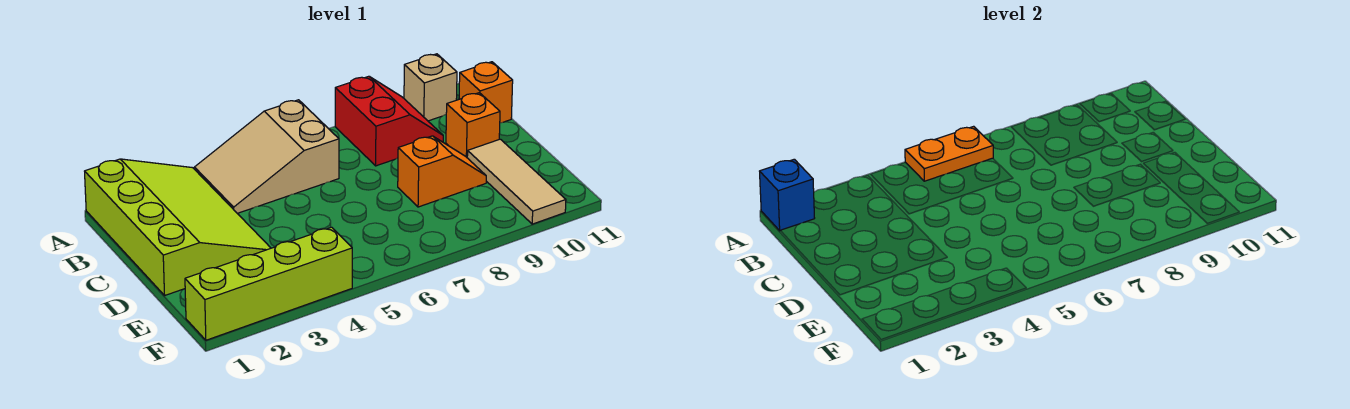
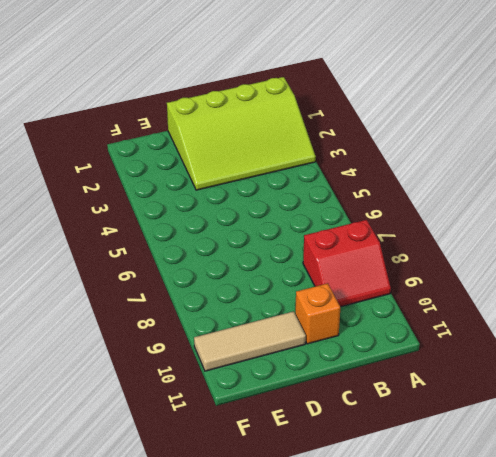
none -> tan 2x3 slope [194,100,339,213]
none -> tan 1x1 brick [404,54,457,121]

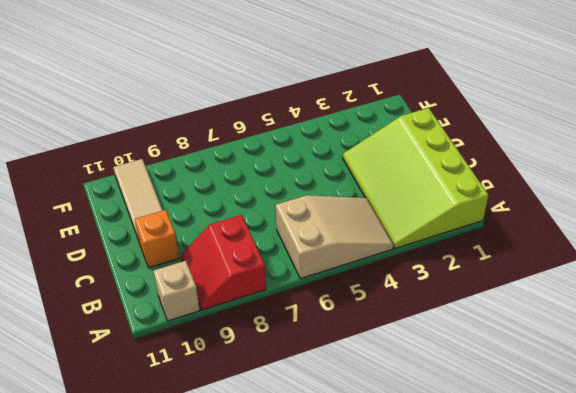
none -> orange 1x1 brick [459,62,513,123]
none -> orange 1x2 slope [398,136,486,207]

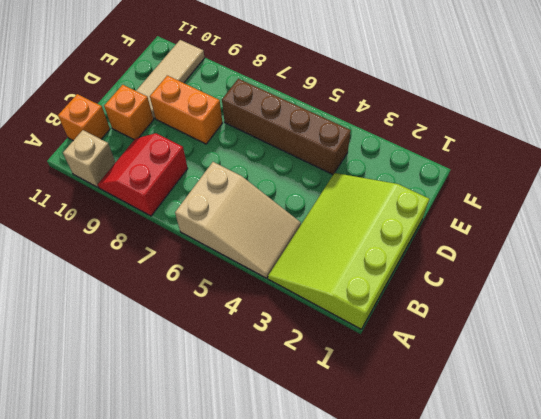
orange 1x2 brick [150,75,222,144] -> orange 1x2 slope [398,136,486,207]
brown 1x4 brick [222,79,351,174] -> none
none -> lime 1x4 brick [185,227,352,340]
none -> blue 1x1 brick [760,159,815,231]

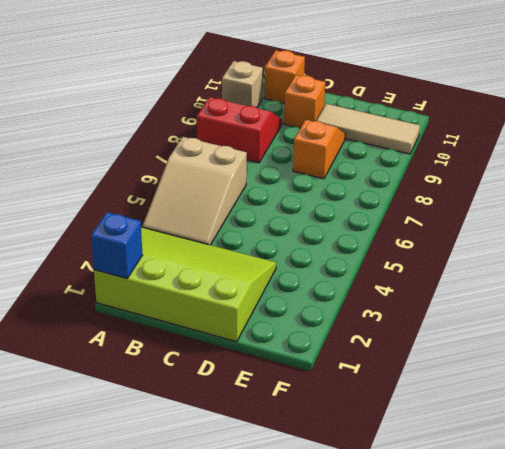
none -> lime 1x4 brick [185,227,352,340]
none -> orange 1x2 plate [905,126,993,181]

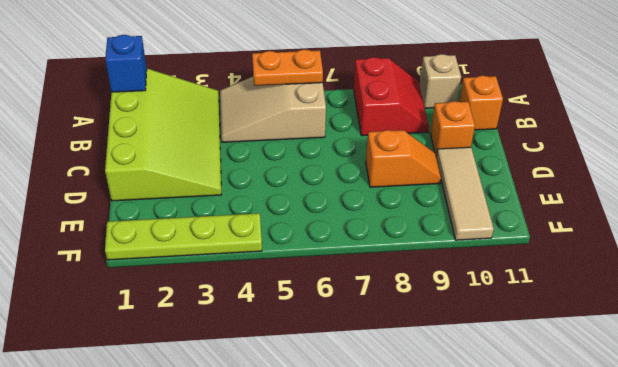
lime 1x4 plate [105,213,262,260] -> lime 1x4 brick [185,227,352,340]

